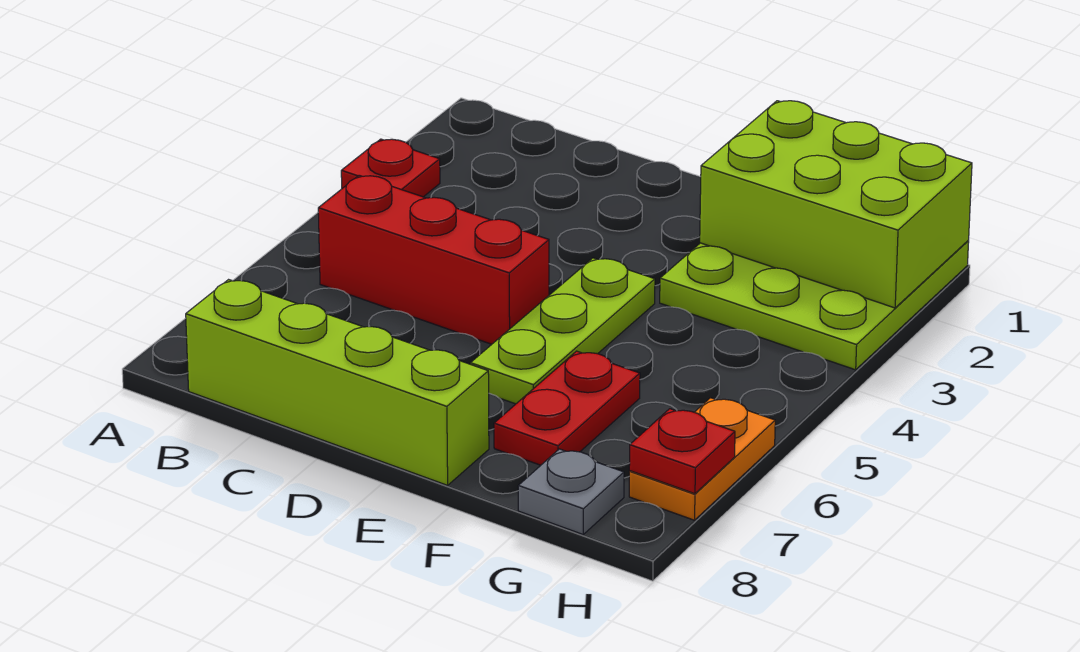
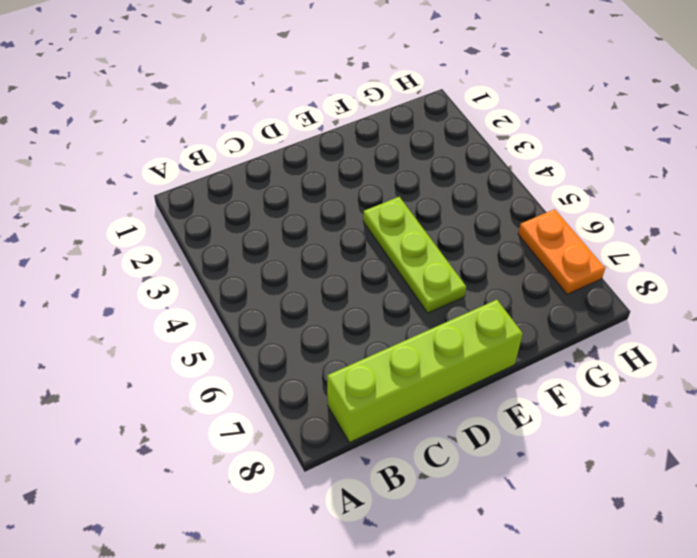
none -> red 1x1 plate [341,139,440,197]
none -> red 1x3 brick [318,175,549,344]

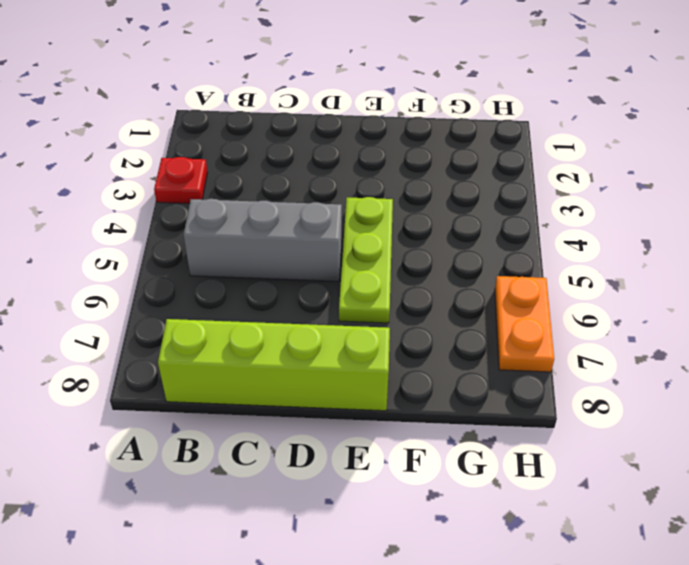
grey 1x3 brick [184,199,342,281] -> red 1x3 brick [318,175,549,344]
none -> lime 3x3 plate [660,241,969,370]
none -> red 1x2 plate [494,351,640,465]

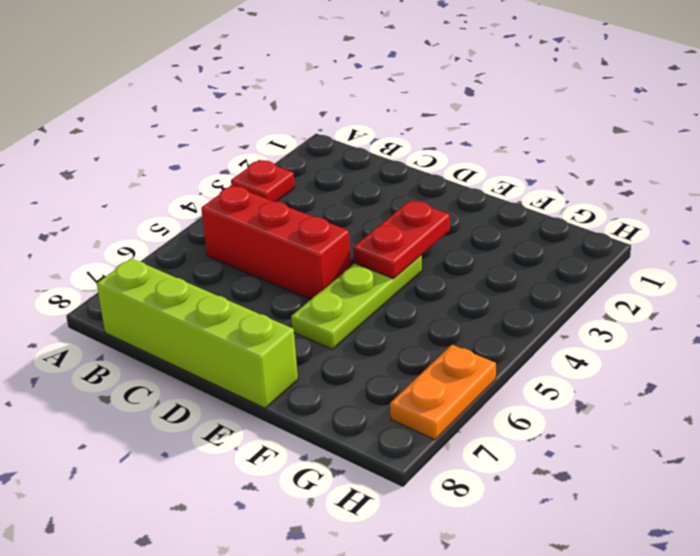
red 1x2 plate [353,200,450,279] -> red 1x2 plate moved to [494,351,640,465]
none -> lime 3x3 plate [660,241,969,370]
none -> grey 1x1 plate [518,449,624,534]

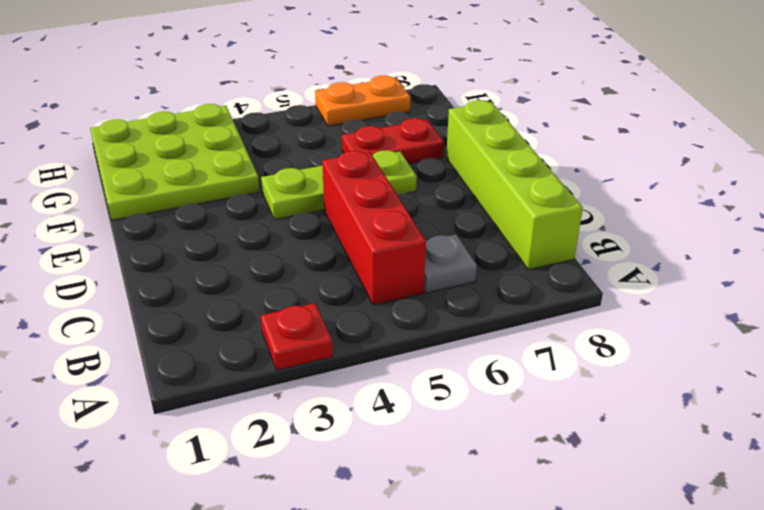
grey 1x1 plate [424,234,477,293] -> grey 1x1 plate moved to [518,449,624,534]
none -> lime 2x3 brick [700,101,972,308]
none -> red 1x1 plate [629,409,735,494]

